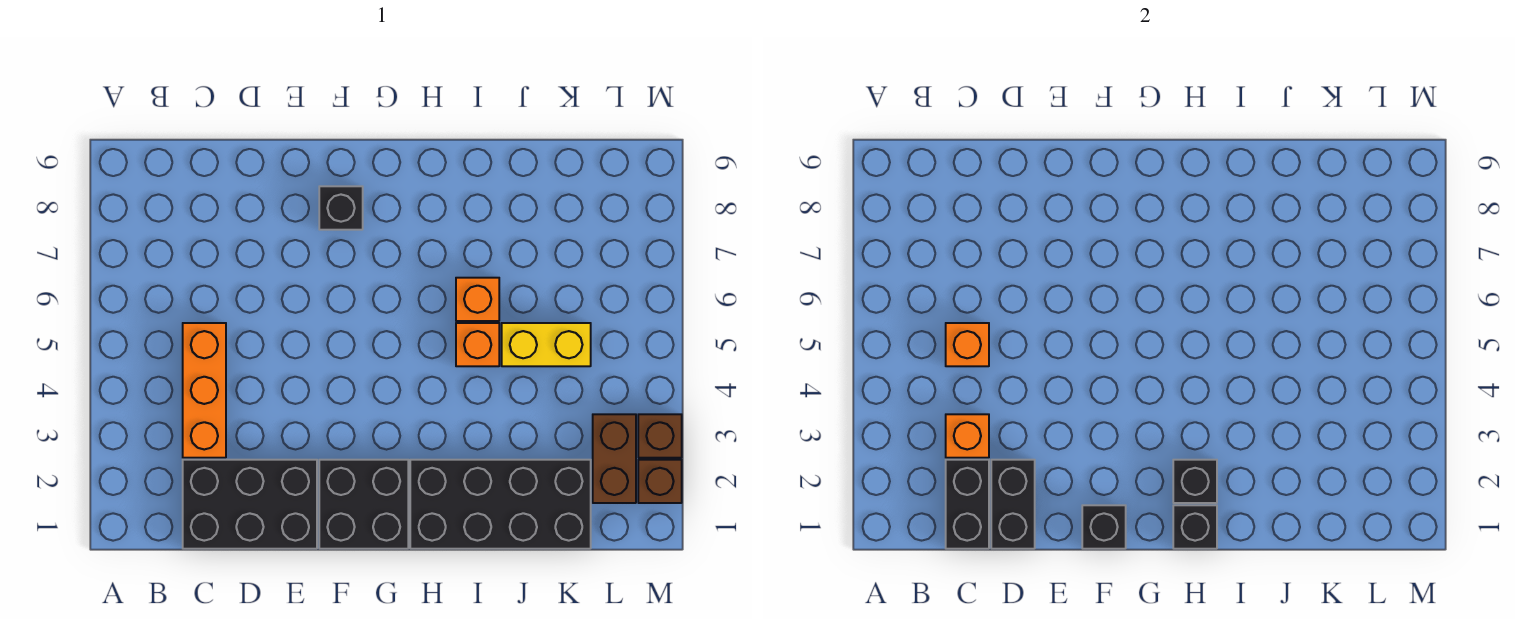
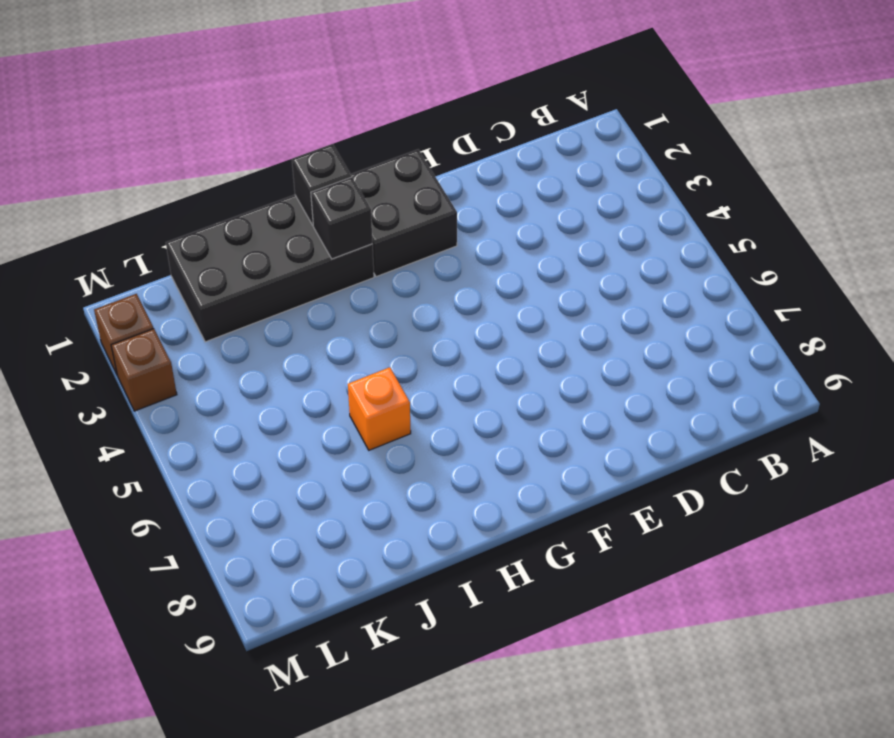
none -> black 2x3 brick [183,460,317,549]
none -> orange 1x3 brick [183,323,226,458]
none -> black 1x1 brick [319,186,363,230]

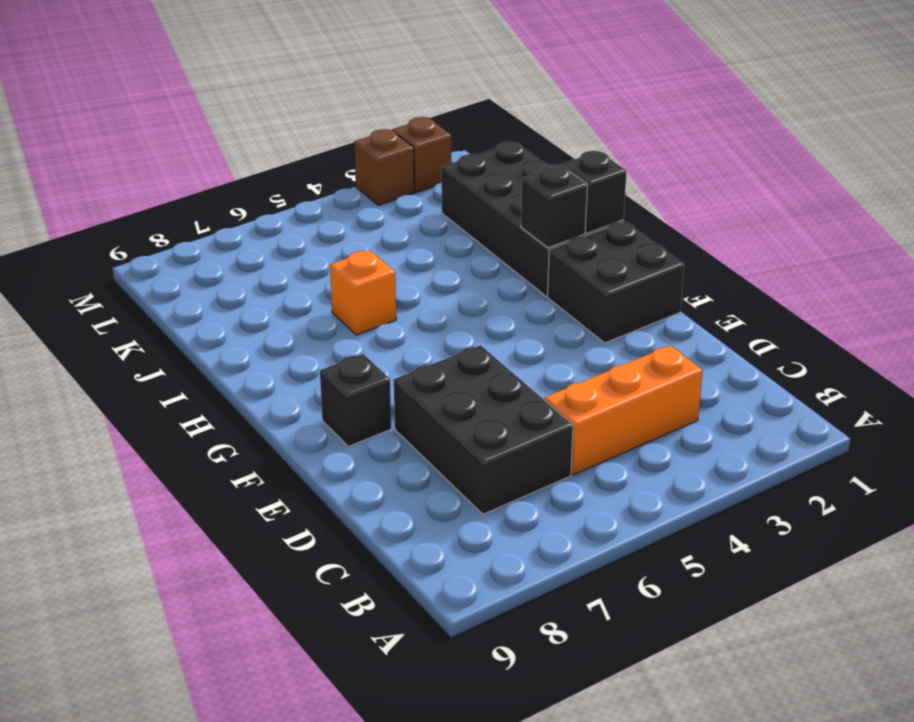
black 2x3 brick [394,345,573,514] -> black 2x3 brick moved to [183,460,317,549]
none -> orange 1x1 brick [456,323,499,366]
none -> yellow 1x2 brick [502,323,591,366]
none -> brown 1x2 brick [593,414,636,503]

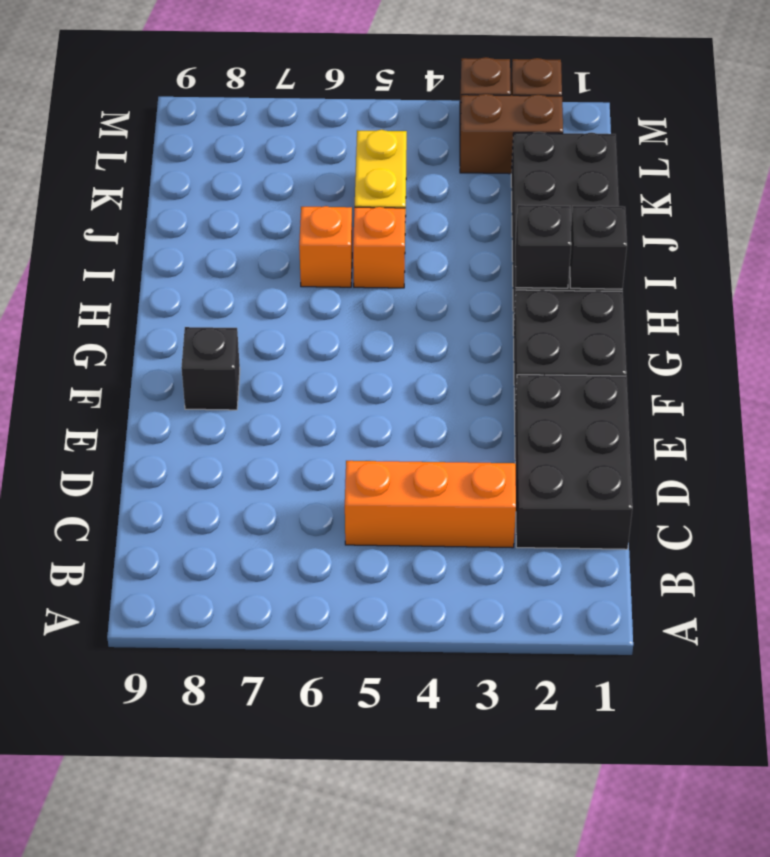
none -> black 1x2 brick [946,460,989,549]
none -> orange 1x1 brick [946,414,989,458]
none -> orange 1x1 brick [946,323,989,366]

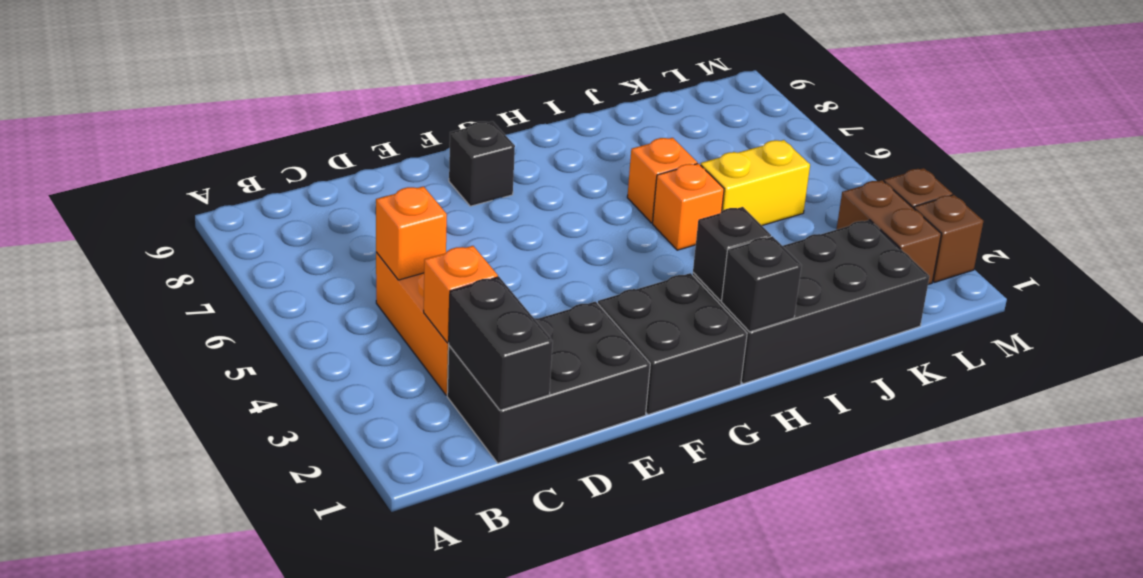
none -> black 1x2 brick [991,460,1035,549]
none -> black 1x1 brick [1082,505,1126,549]

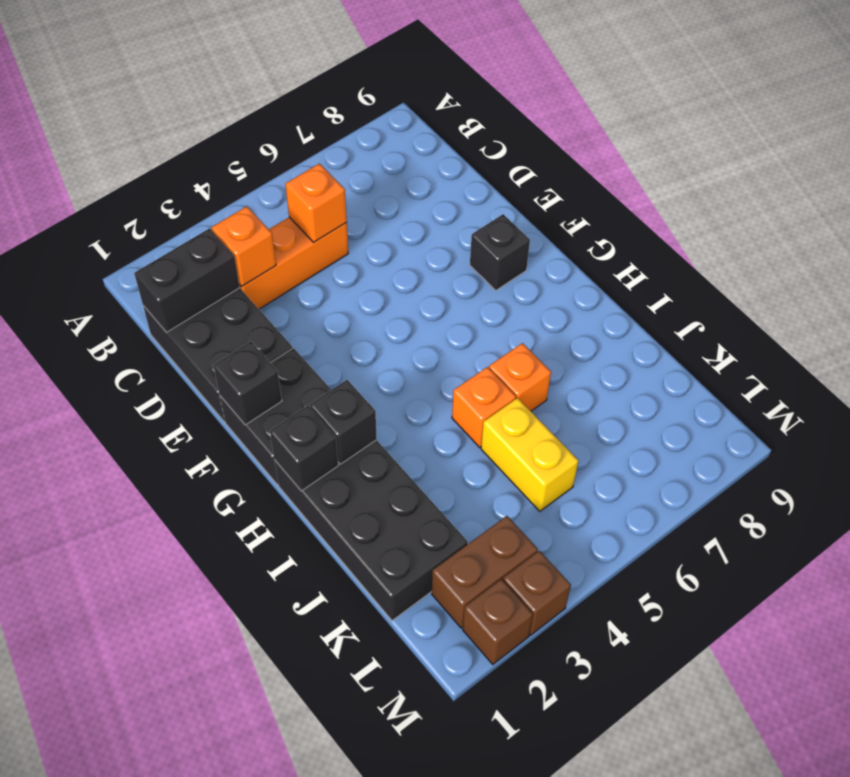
none -> black 1x2 brick [991,460,1035,549]

